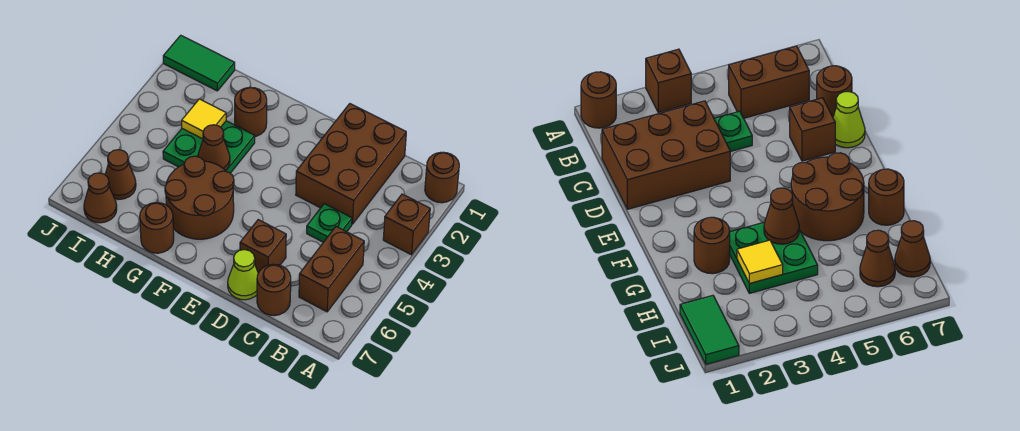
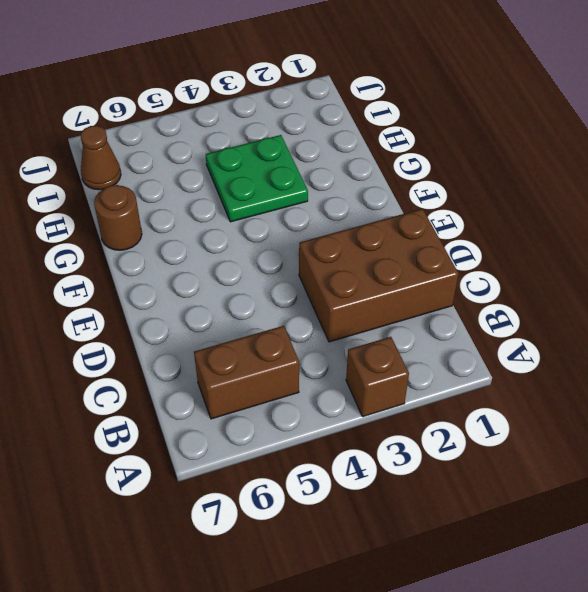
none -> brown 1x1 round brick [425,152,459,203]
none -> green 1x1 plate [307,204,352,242]
none -> brown 1x1 round brick [257,264,291,316]

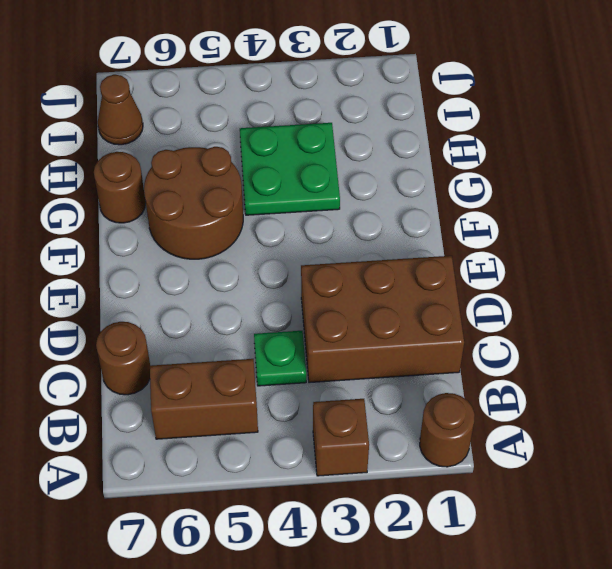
none -> brown 1x1 brick [240,220,286,273]
none -> lime 1x1 cone [228,250,258,300]
none -> brown 1x1 round brick [235,87,267,137]

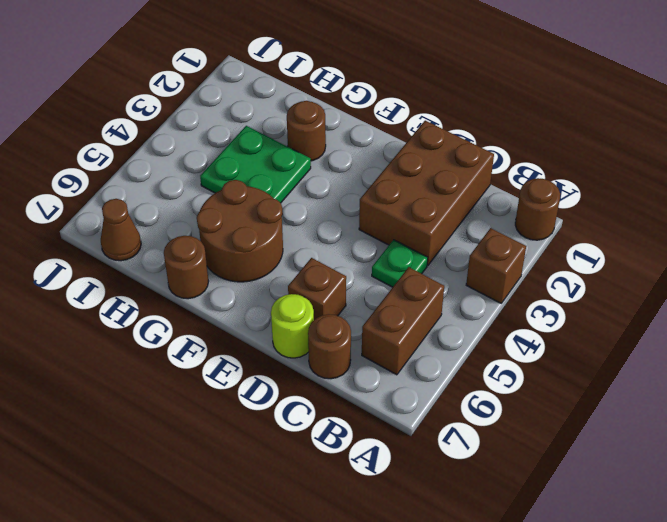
lime 1x1 round brick [271,294,314,358] -> lime 1x1 cone [228,250,258,300]
none -> green 1x2 tile [163,35,235,91]
none -> brown 1x1 cone [105,150,136,199]
none -> brown 1x1 cone [198,125,230,170]

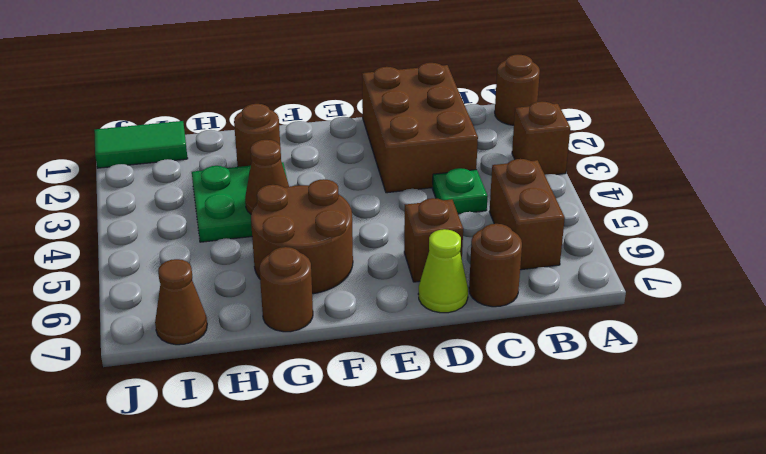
none -> brown 1x1 cone [105,150,136,199]
none -> yellow 1x1 tile [182,99,226,139]

